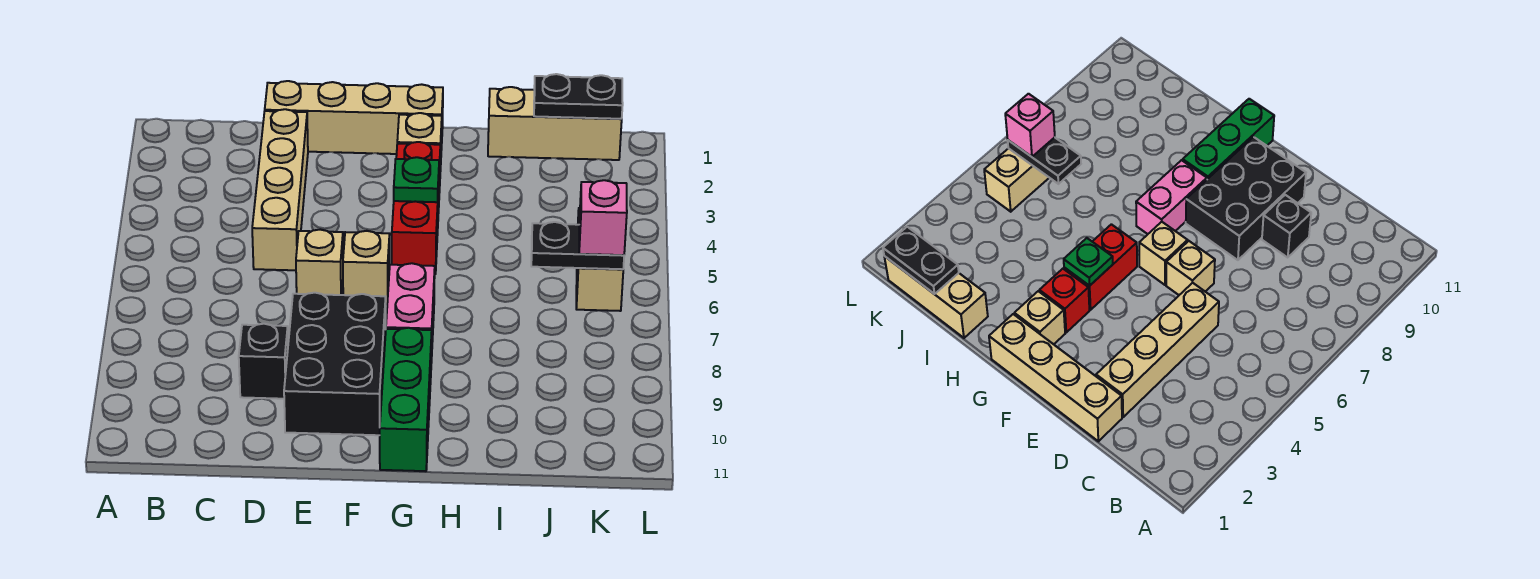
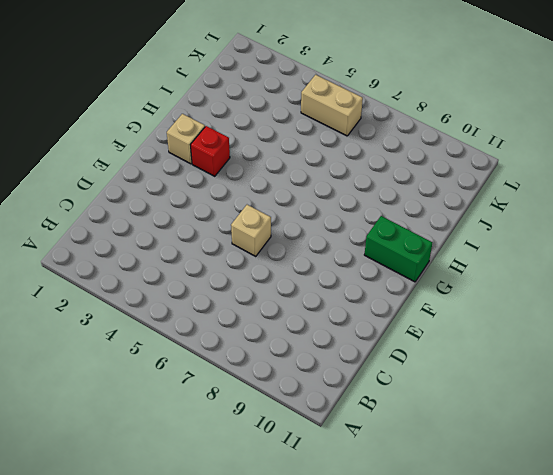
green 1x2 brick [364,216,433,282] -> green 1x3 brick [380,328,432,471]
none -> tan 1x4 brick [265,81,443,154]
none -> tan 1x4 brick [252,109,308,270]
none -> black 1x1 brick [239,324,288,399]

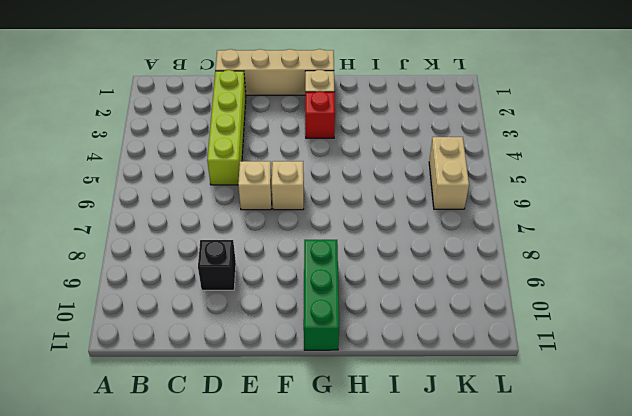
lime 1x4 brick [207,70,246,185] -> tan 1x4 brick [252,109,308,270]
none -> black 2x3 brick [284,293,386,435]
none -> red 1x2 brick [392,185,439,274]
none -> pink 1x2 brick [386,263,435,363]

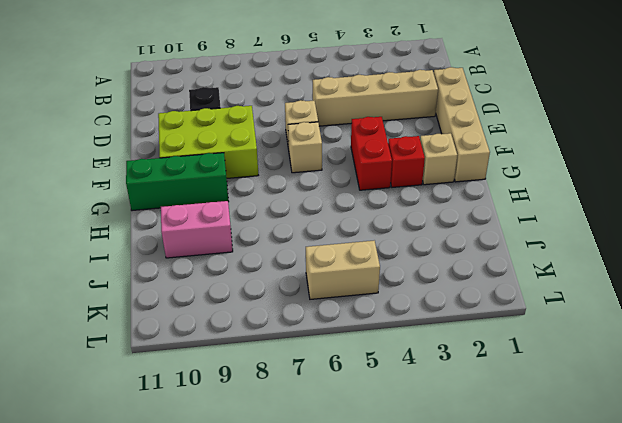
lime 2x3 brick [158,106,258,178] -> black 2x3 brick [284,293,386,435]
red 1x2 brick [351,117,392,190] -> red 1x2 brick turned to [392,185,439,274]
pink 1x2 brick [161,201,233,258] -> pink 1x2 brick moved to [386,263,435,363]
none -> tan 1x3 brick [488,87,622,160]
none -> green 1x1 plate [394,157,439,202]
none -> black 1x2 plate [534,74,623,119]

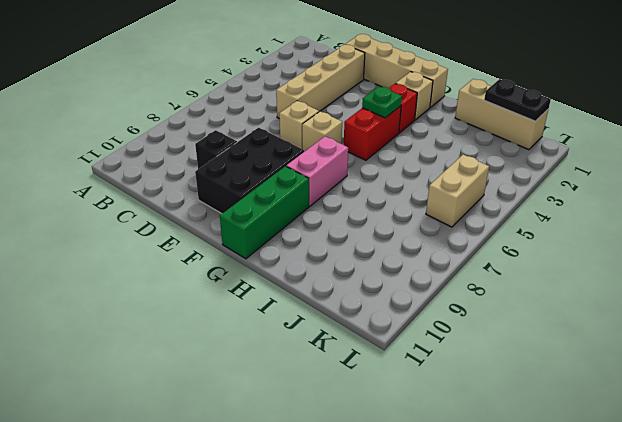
none -> black 1x2 plate [531,222,624,269]
none -> pink 1x1 brick [579,180,627,255]

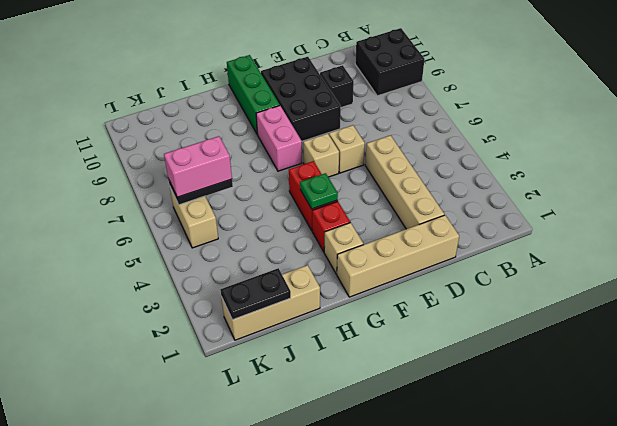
black 2x2 brick [355,28,425,96] -> none
pink 1x2 brick [164,136,232,197] -> pink 1x1 brick [579,180,627,255]

